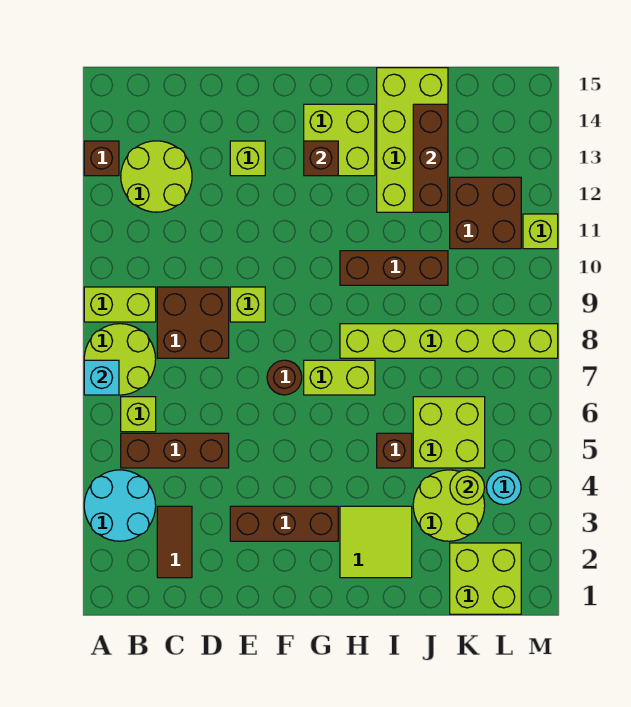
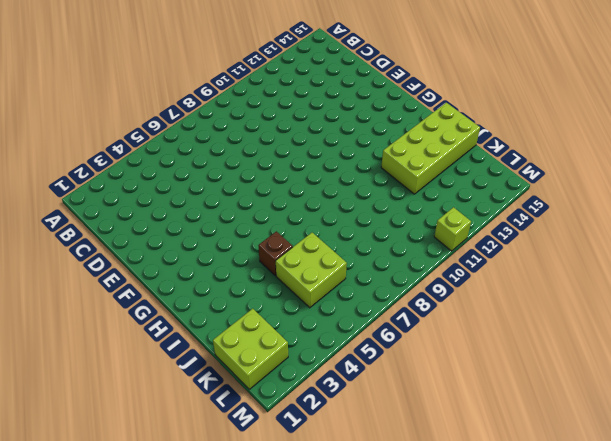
none -> cyan 2x2 round brick [84,470,156,541]
none -> lime 2x2 round brick [84,324,156,395]
none -> lime 1x2 brick [84,287,156,322]
none -> brown 1x1 brick [84,141,119,176]

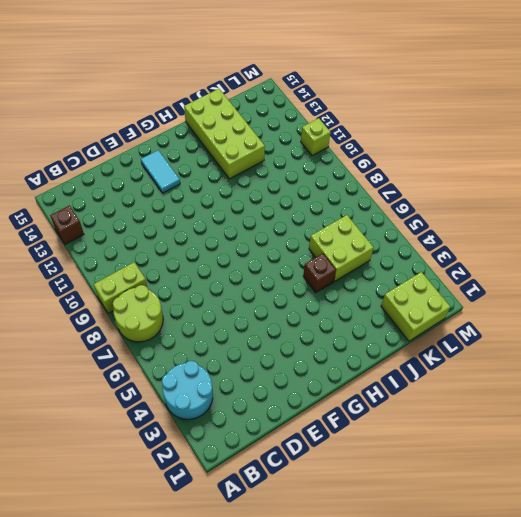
cyan 1x2 tile [141,150,180,193] -> none
none -> brown 1x3 brick [121,433,229,468]
none -> lime 1x1 brick [121,397,156,432]
none -> lime 2x2 round brick [121,141,192,212]
none -> brown 1x2 tile [157,506,192,578]

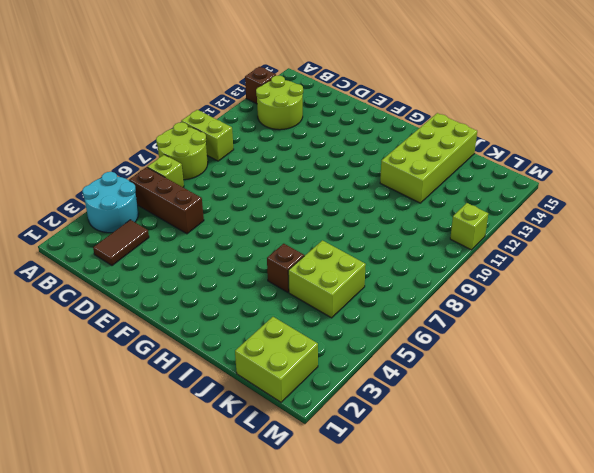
none -> brown 2x2 brick [157,287,229,358]
none -> brown 1x3 brick [230,506,338,541]
none -> lime 1x1 brick [230,287,265,322]
none -> lime 1x1 brick [230,141,265,176]

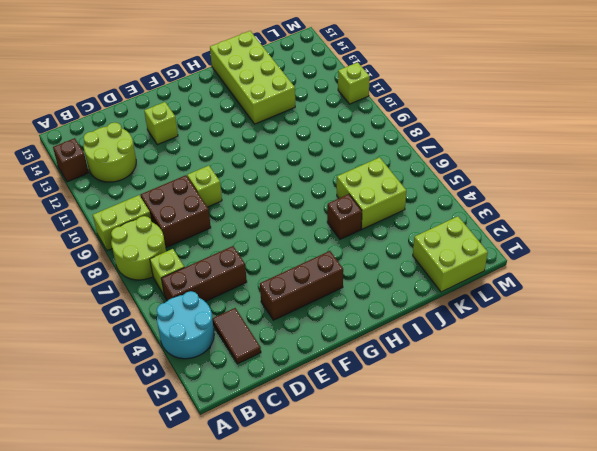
none -> brown 1x1 round brick [267,360,302,395]
none -> lime 1x2 brick [304,360,375,395]
none -> lime 2x2 brick [304,104,375,176]
none -> lime 2x2 tile [340,506,412,578]

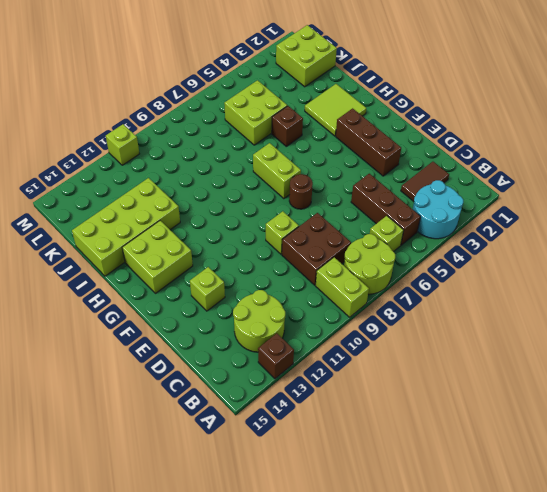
none -> lime 1x6 brick [340,324,558,358]
none -> brown 1x3 brick [340,251,448,285]
none -> lime 2x2 round brick [413,470,485,541]
none -> brown 2x2 brick [450,177,521,249]

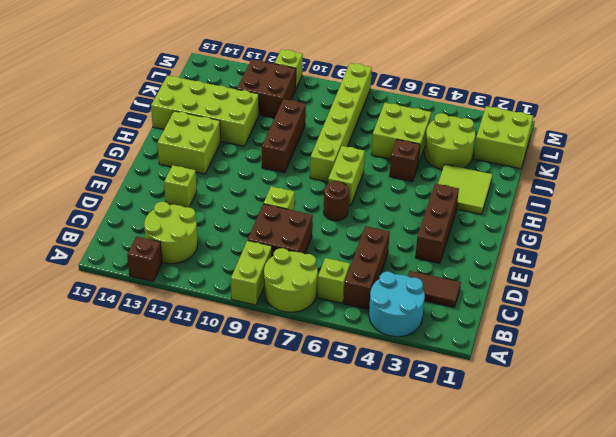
none -> cyan 1x1 round brick [486,470,521,505]
none -> cyan 1x1 brick [84,360,119,395]
none -> brown 1x1 brick [304,141,338,176]
none -> brown 1x3 brick [413,104,448,212]

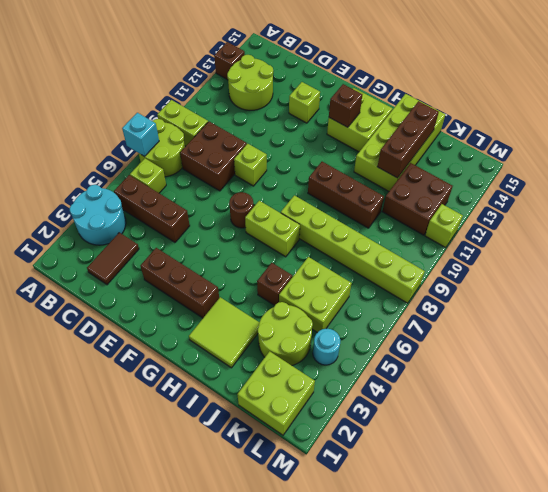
none -> lime 1x1 round brick [450,470,485,505]

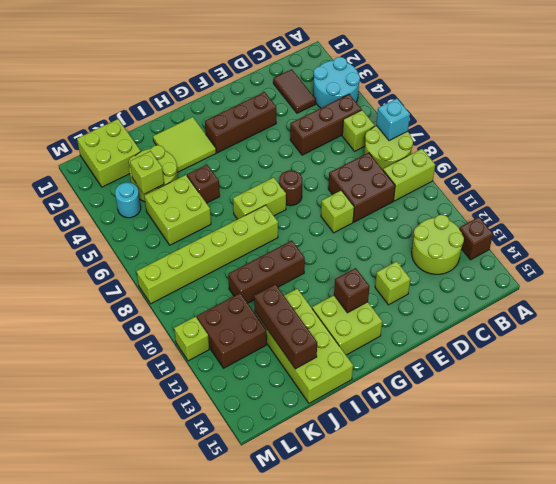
lime 1x1 brick [130,151,164,194] -> lime 1x1 round brick [450,470,485,505]

